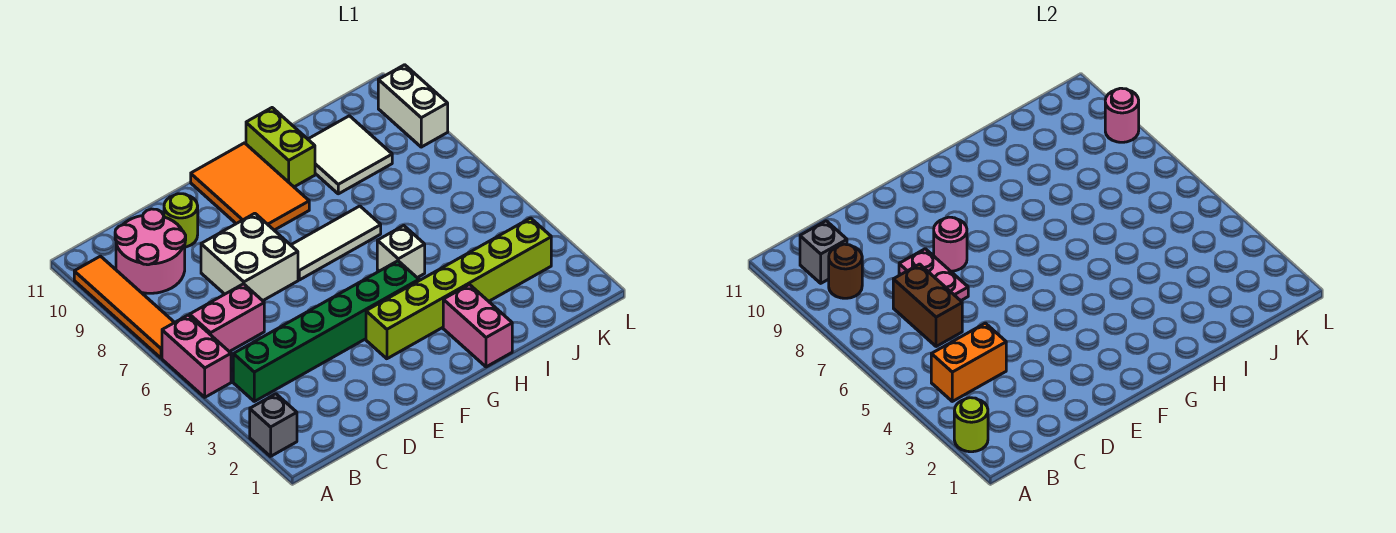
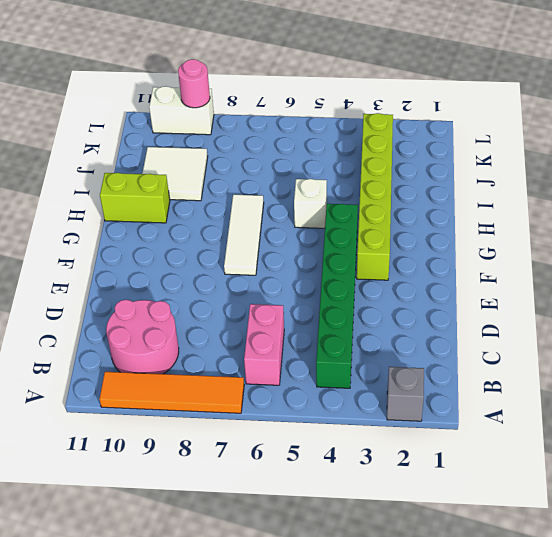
none -> pink 1x2 brick [162,315,231,397]
none -> white 2x2 brick [201,213,298,301]
none -> lime 1x1 round brick [164,194,198,247]

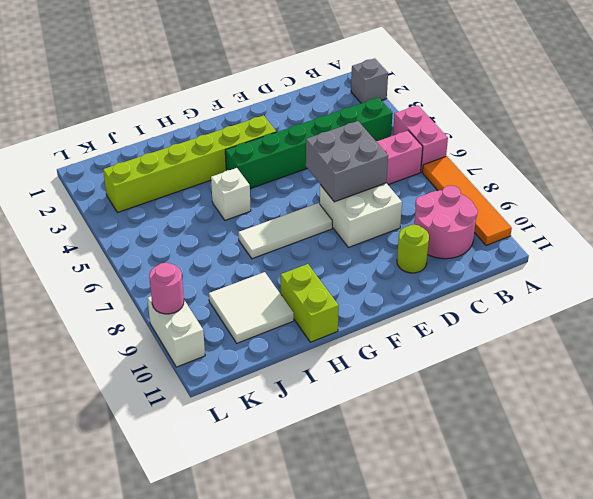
grey 2x2 brick [306,121,388,202] -> pink 1x2 plate [899,249,968,301]
none -> orange 2x3 tile [191,143,309,230]
none -> pink 1x2 brick [443,285,512,367]
none -> lime 1x1 round brick [954,398,988,452]

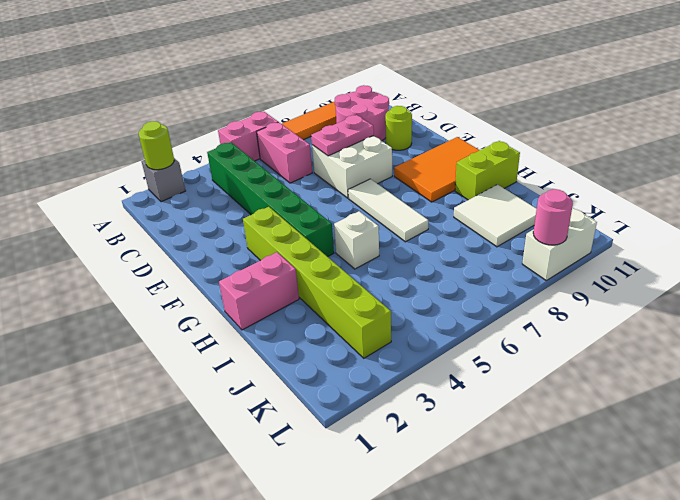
none -> orange 1x2 brick [931,323,1006,401]
none -> brown 1x1 round brick [829,244,862,298]
none -> grey 1x1 brick [800,221,847,283]

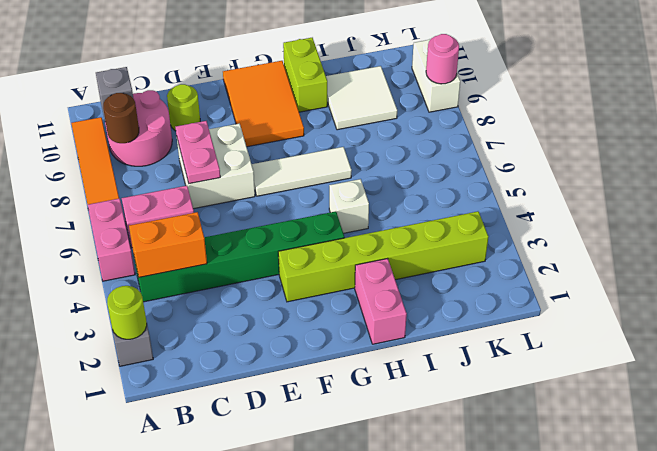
none -> brown 1x2 brick [893,264,962,347]
none -> pink 1x1 round brick [934,217,967,271]

